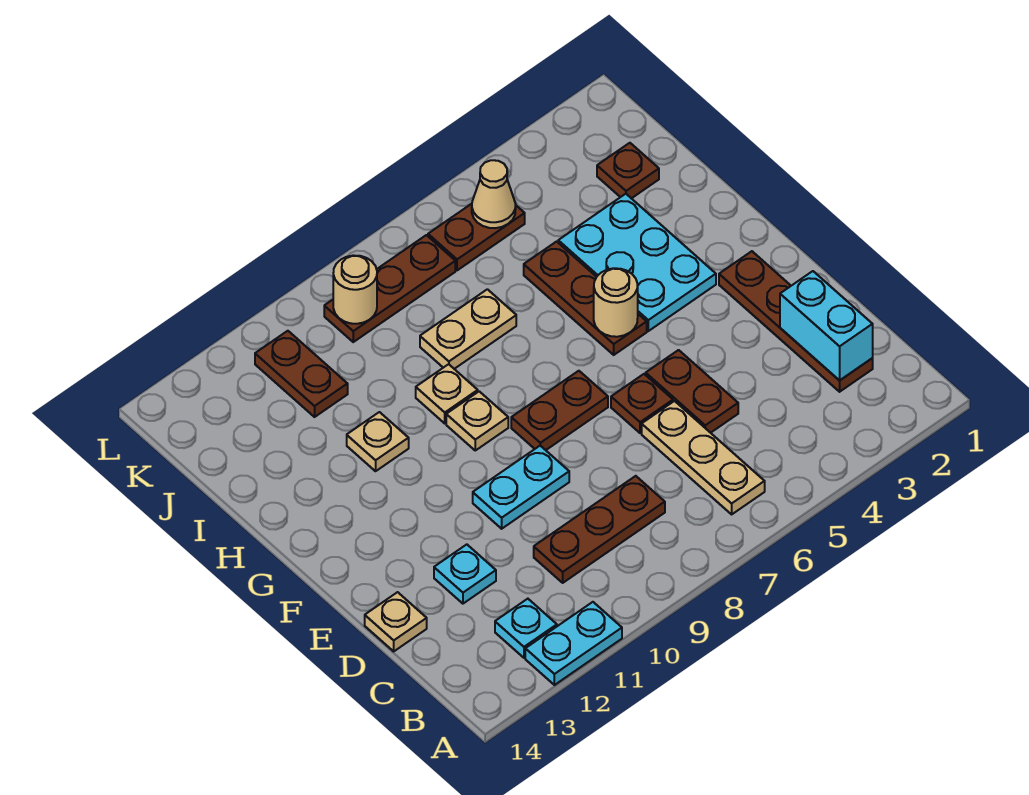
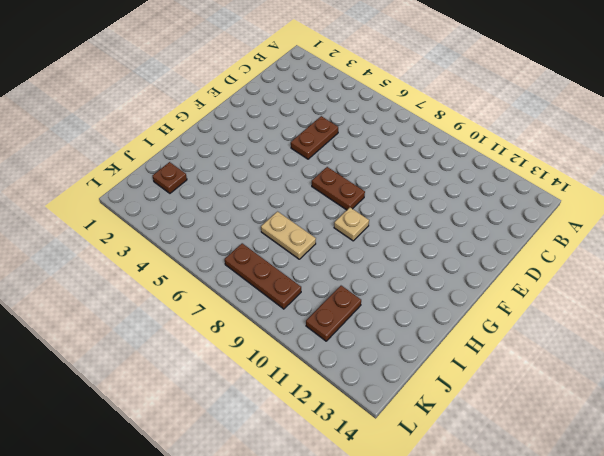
none -> cyan 1x2 plate [525,602,622,685]
none -> tan 1x3 plate [642,401,765,514]
none -> cyan 1x1 plate [495,599,557,658]

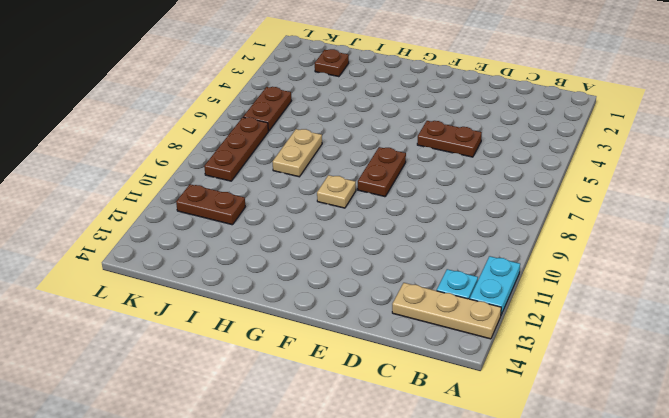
tan 1x3 plate [392,283,501,339] -> tan 1x3 plate moved to [642,401,765,514]
none -> brown 1x4 plate [719,251,873,392]
none -> brown 1x3 plate [534,476,665,583]
none -> cyan 1x1 plate [434,544,496,604]

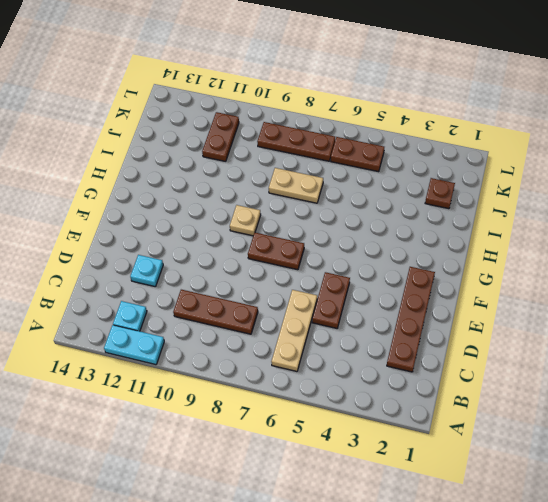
none -> tan 1x1 plate [365,592,427,651]
none -> brown 1x1 plate [611,374,673,433]
none -> cyan 1x2 plate [473,446,569,529]

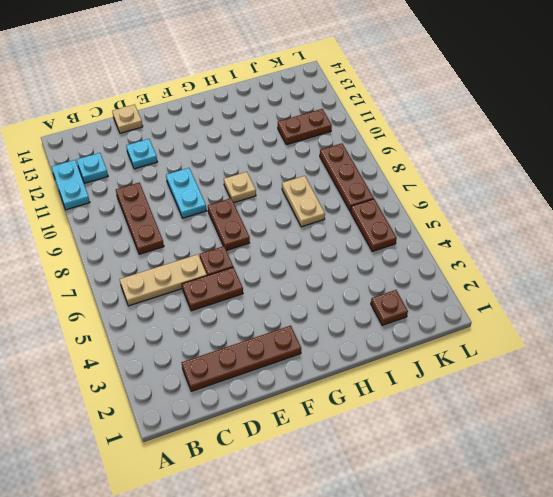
none -> cyan 2x3 plate [558,194,716,331]
none -> brown 1x3 plate [524,242,647,355]
none -> tan 1x1 plate [416,364,478,423]

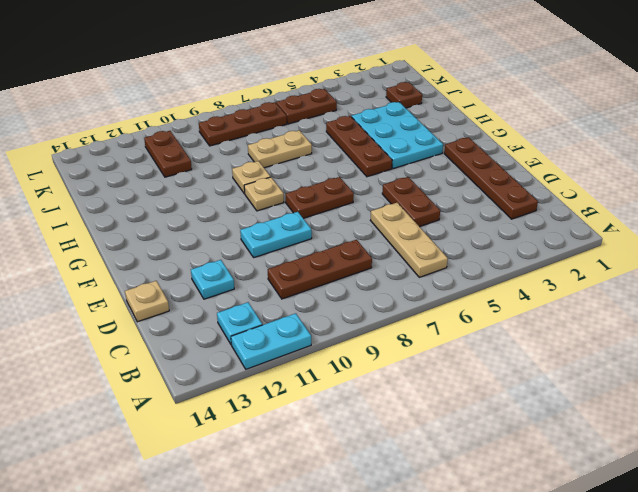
none -> brown 1x1 plate [611,374,673,433]
none -> tan 1x1 plate [347,412,409,471]
none -> cyan 1x2 brick [780,271,873,381]

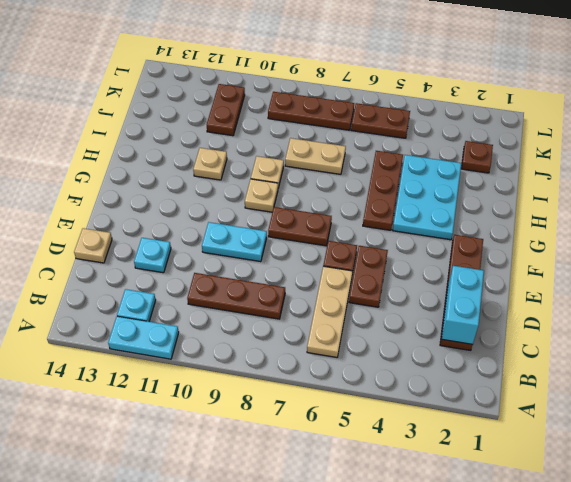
none -> tan 1x1 round brick [594,268,638,337]
none -> tan 1x1 cone [472,160,516,228]
none -> tan 1x1 round brick [333,255,377,324]

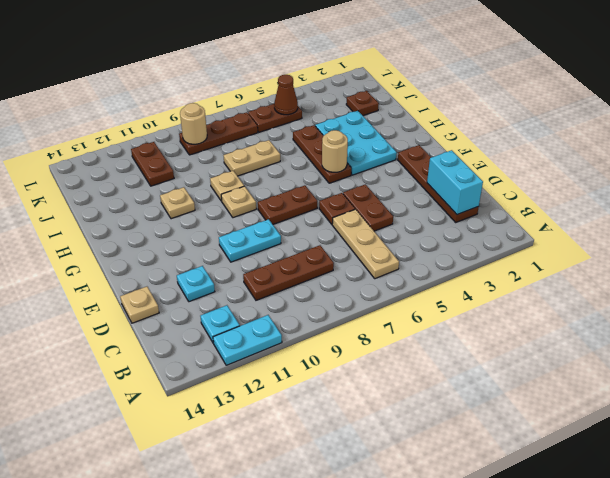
brown 1x1 cone [274,75,298,115] -> tan 1x1 cone [472,160,516,228]

